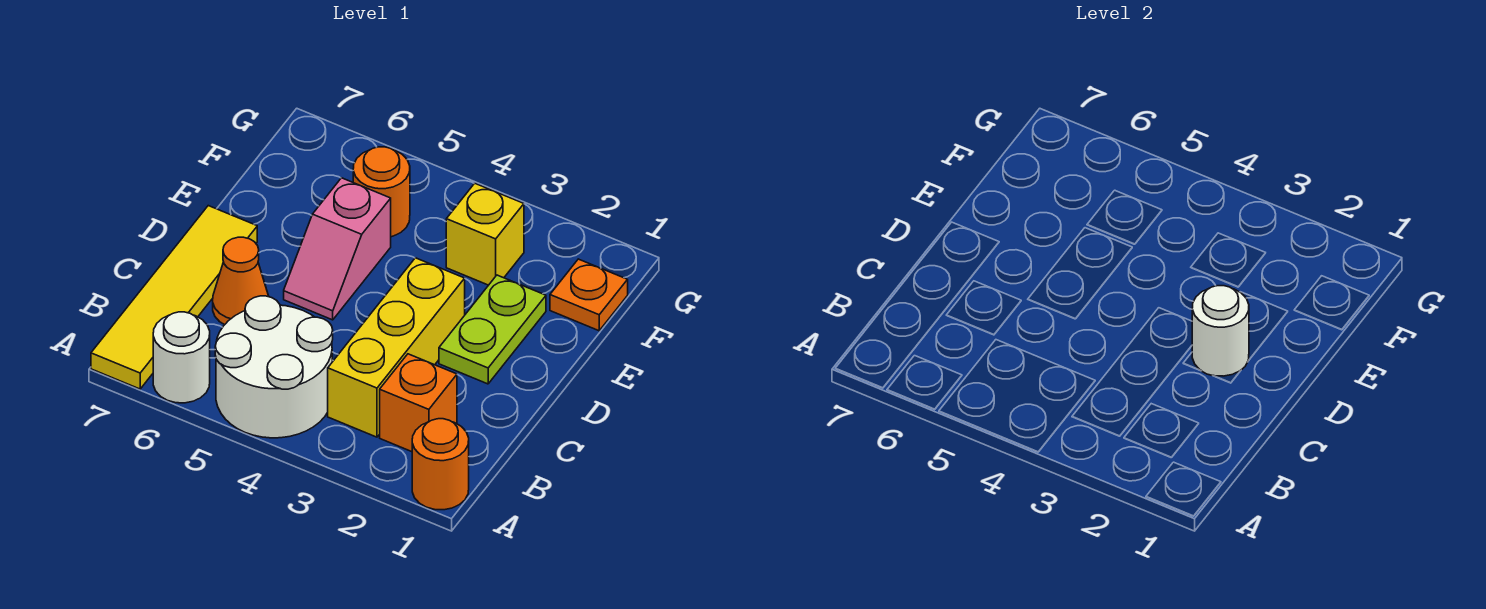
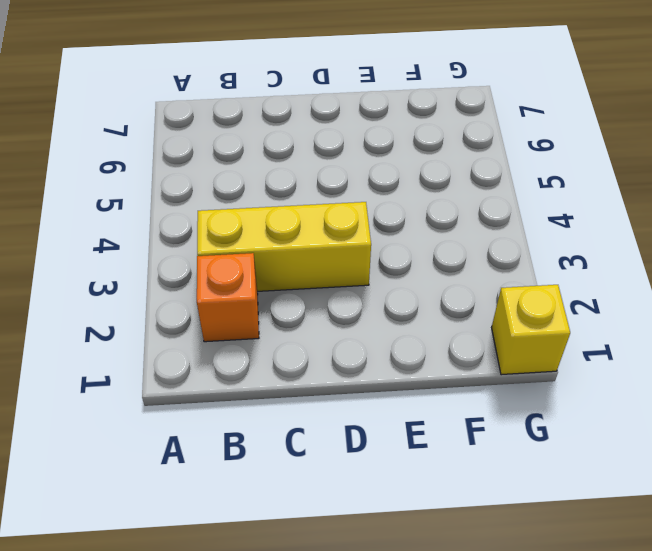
yellow 1x1 brick [492,285,570,375] -> yellow 1x1 brick moved to [446,183,524,285]
none -> orange 1x1 round brick [412,419,469,510]
none -> white 2x2 round brick [215,296,333,438]
none -> white 1x1 round brick [153,312,210,403]

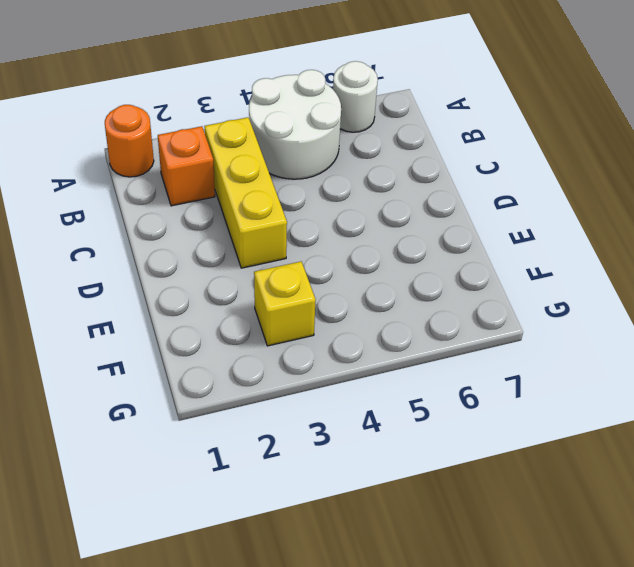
none -> yellow 1x4 tile [91,206,257,389]
none -> orange 1x1 cone [213,237,269,325]
none -> lime 1x2 plate [439,275,546,384]

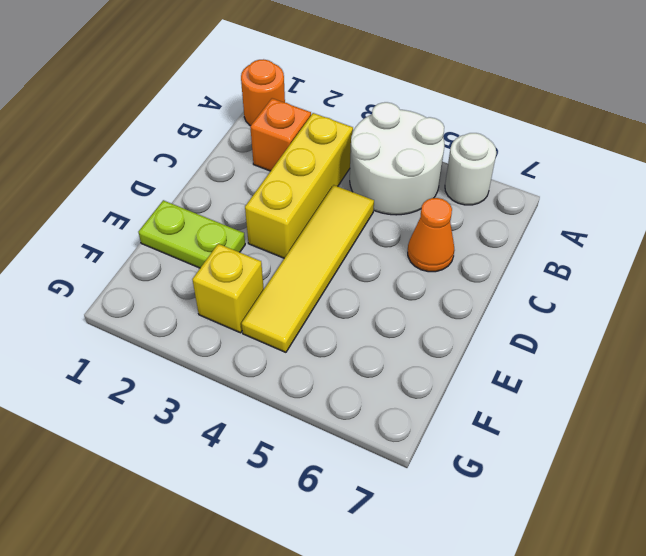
yellow 1x4 tile [242,185,374,352] -> yellow 1x4 tile moved to [91,206,257,389]
lime 1x2 plate [138,200,245,268] -> lime 1x2 plate turned to [439,275,546,384]
none -> pink 1x2 slope [284,178,391,320]
none -> orange 1x1 plate [550,259,628,331]
none -> orange 1x1 round brick [353,147,410,237]

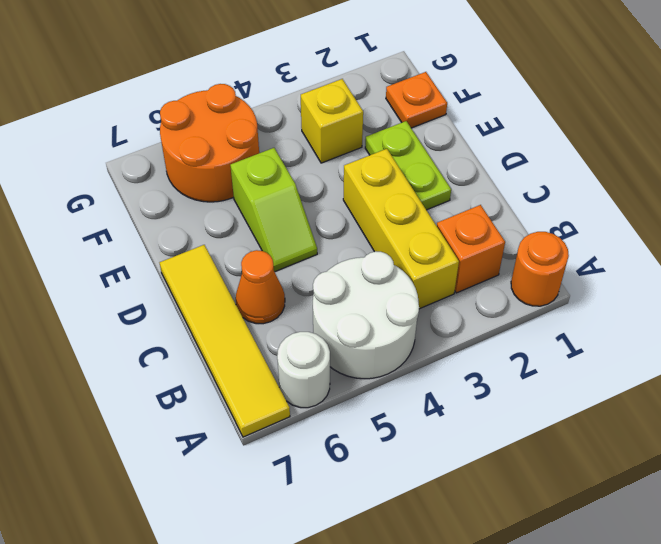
lime 1x2 slope [230,148,317,272] -> pink 1x2 slope [284,178,391,320]
orange 2x2 round brick [160,84,259,202] -> orange 1x1 round brick [353,147,410,237]
none -> white 1x1 round brick [1192,286,1249,376]

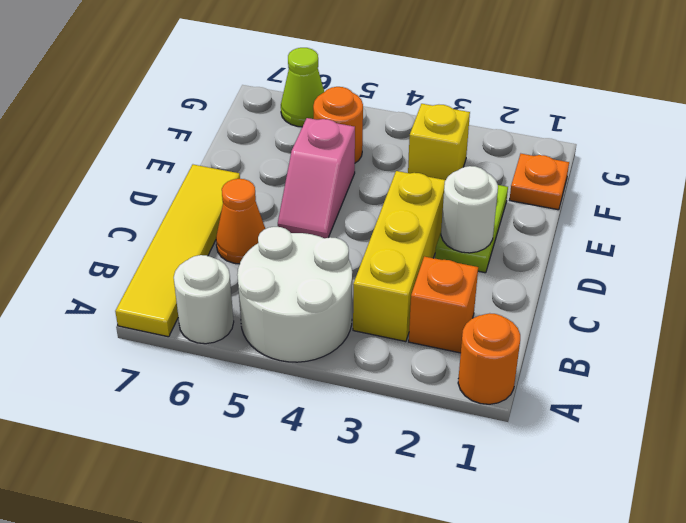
lime 1x1 cone [281,48,324,127] -> none

